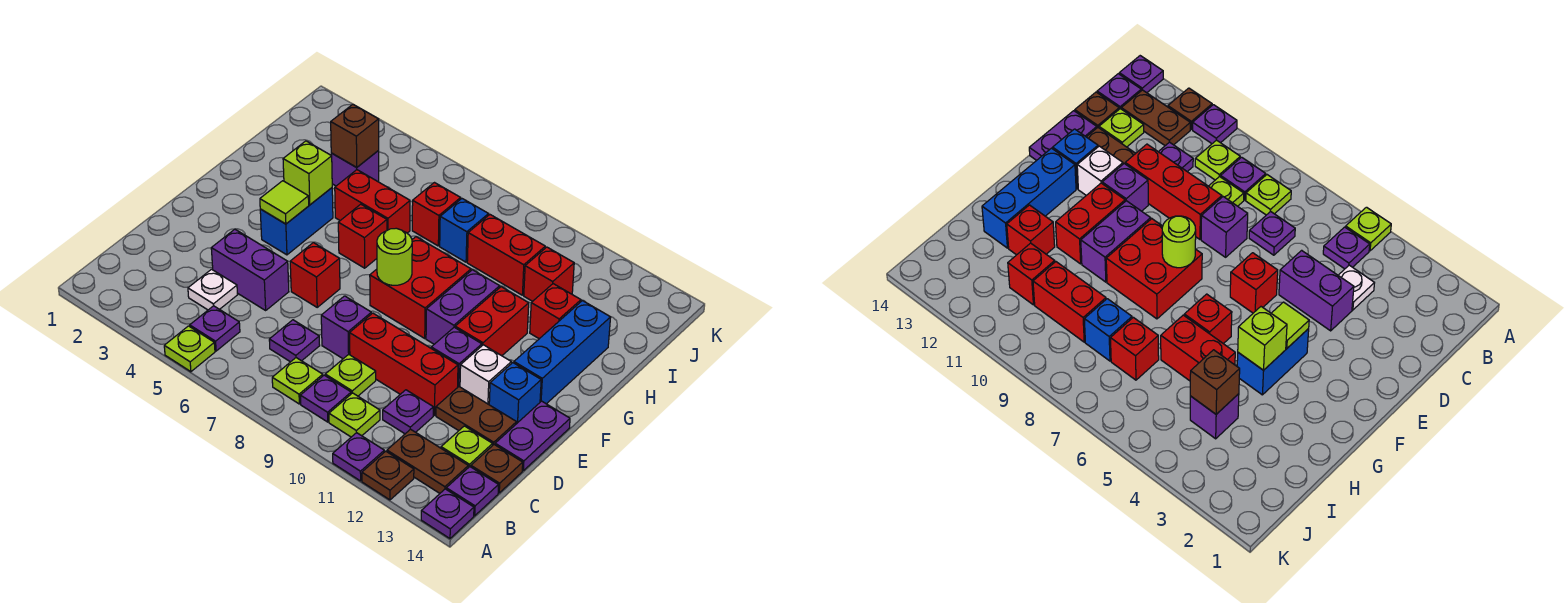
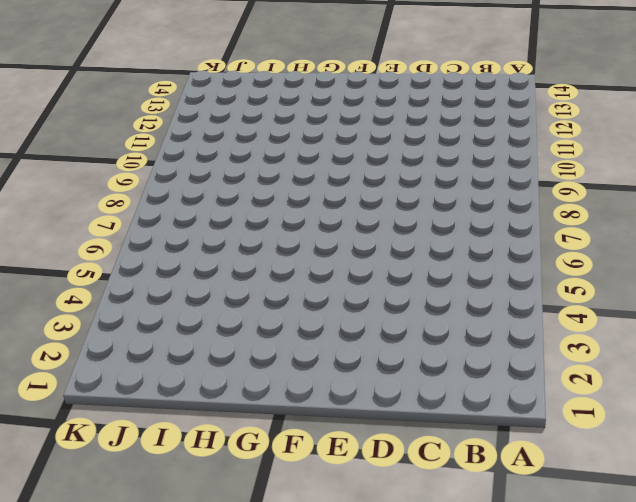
none -> lime 1x1 plate [164,326,215,372]
none -> purple 1x1 plate [333,433,384,481]
none -> brown 1x1 plate [362,451,414,500]
none -> purple 1x1 plate [421,489,474,538]

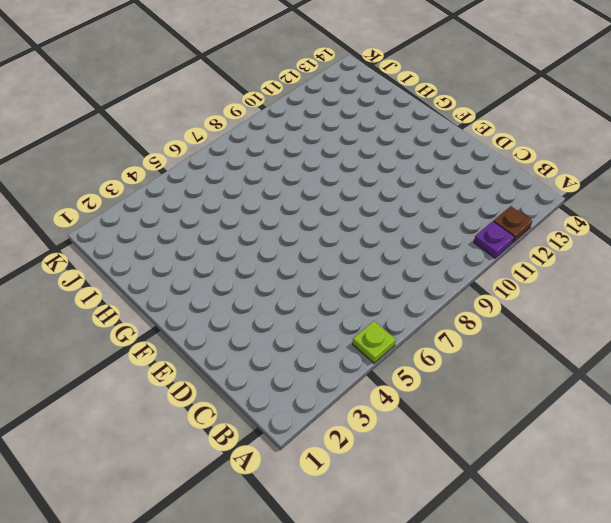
none -> purple 1x1 plate [421,489,474,538]
none -> purple 1x1 plate [190,306,240,351]
none -> lime 1x1 plate [272,358,323,404]
none -> purple 1x1 plate [300,375,351,422]

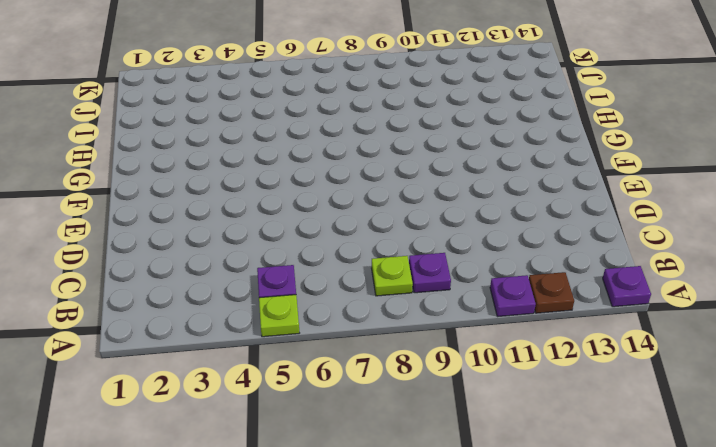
none -> lime 1x1 plate [329,393,380,437]
none -> brown 1x2 plate [387,429,468,493]
none -> purple 1x1 plate [446,467,498,516]
none -> white 1x1 plate [188,269,238,310]

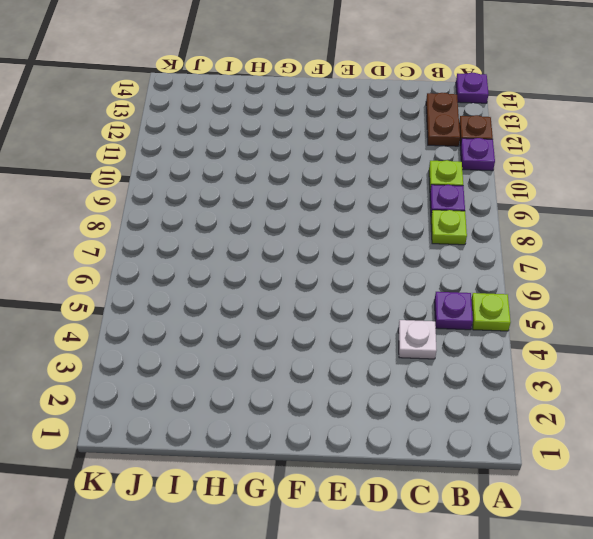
none -> purple 1x1 plate [446,467,498,516]
none -> purple 1x1 plate [269,320,320,362]
none -> lime 1x1 plate [325,354,376,396]
none -> purple 1x1 plate [383,390,433,434]

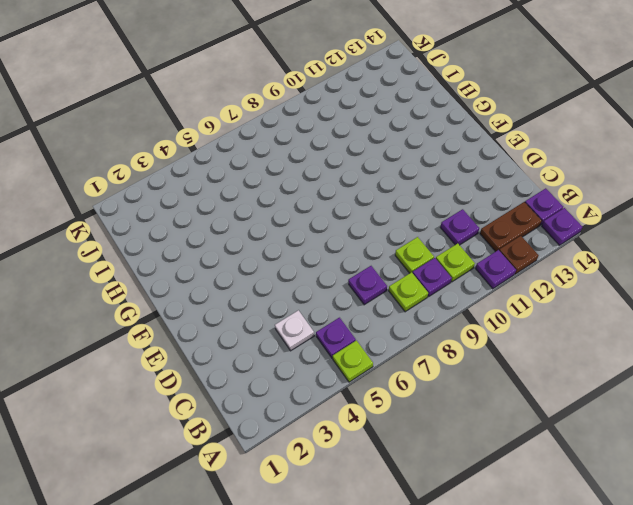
none -> lime 1x1 plate [441,426,493,468]
none -> brown 1x1 plate [471,445,523,493]
none -> purple 1x2 brick [211,229,289,310]
none -> purple 1x1 brick [321,296,371,359]

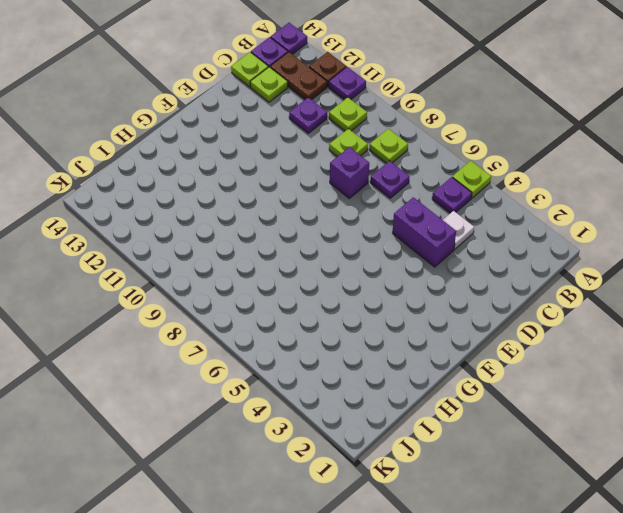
lime 1x1 plate [231,52,268,87] -> brown 1x1 plate [471,445,523,493]
none -> purple 1x1 plate [300,375,351,422]
none -> red 1x3 brick [350,313,458,415]
none -> brown 1x2 plate [436,387,517,445]
none -> purple 1x2 plate [495,401,570,471]

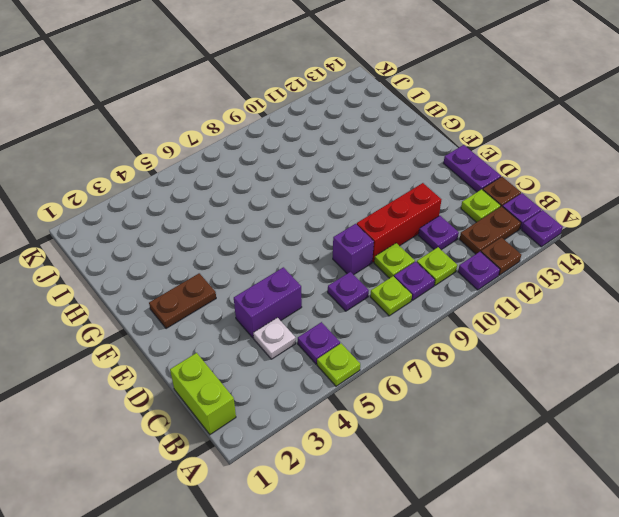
lime 1x2 brick [170,353,236,434] -> none
brown 1x2 plate [149,273,216,329] -> brown 1x2 plate moved to [436,387,517,445]
none -> red 1x1 brick [290,243,340,307]
none -> purple 1x1 brick [431,327,482,388]
none -> white 1x1 brick [460,345,511,404]
none -> blue 1x1 brick [489,363,541,424]

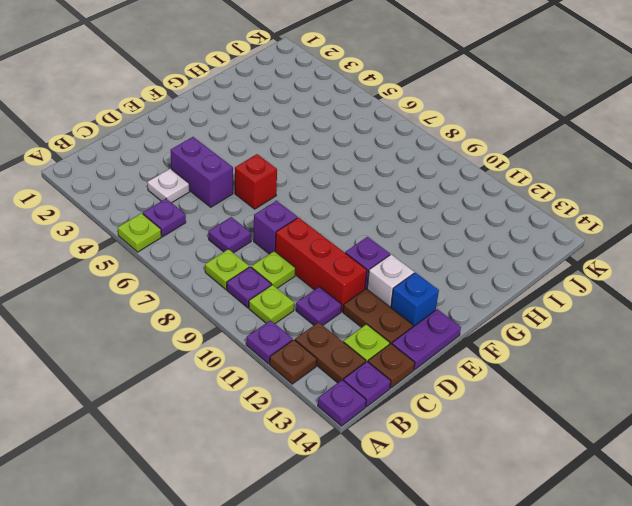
none -> blue 1x2 brick [260,188,333,255]
none -> red 2x2 brick [370,237,471,338]
none -> purple 1x2 brick [426,270,500,344]
none -> red 1x2 brick [455,287,529,356]

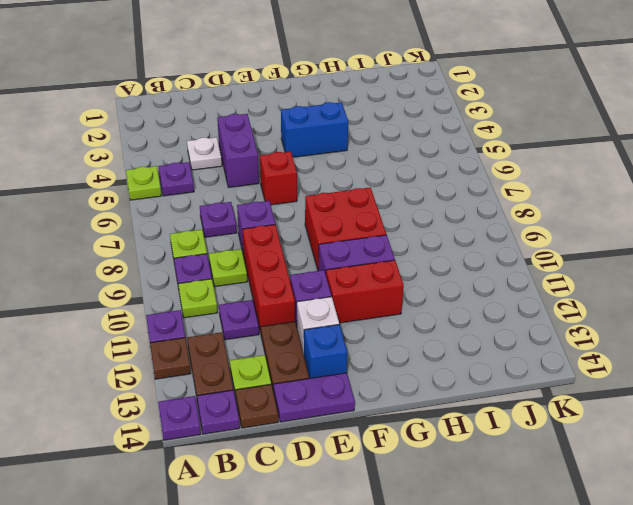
none -> blue 1x3 brick [514,301,611,404]
none -> red 1x1 brick [338,204,387,268]
none -> red 1x2 brick [335,170,410,233]
none -> red 1x1 brick [530,284,581,339]

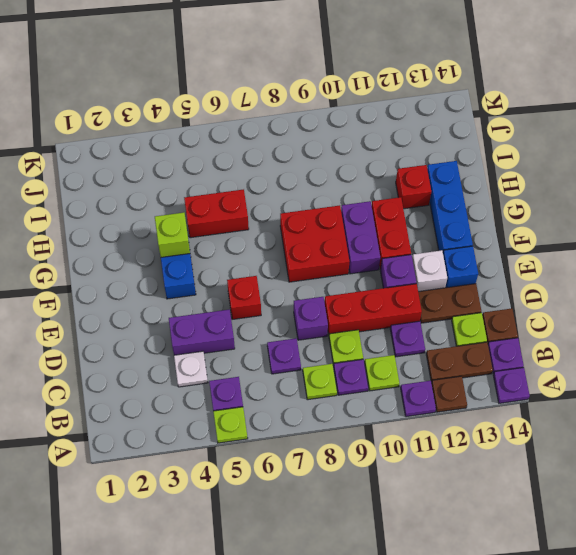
none -> purple 1x2 plate [495,401,570,471]
none -> red 1x1 brick [338,204,387,268]
none -> purple 1x1 brick [331,151,379,186]
none -> red 1x1 brick [412,183,461,246]

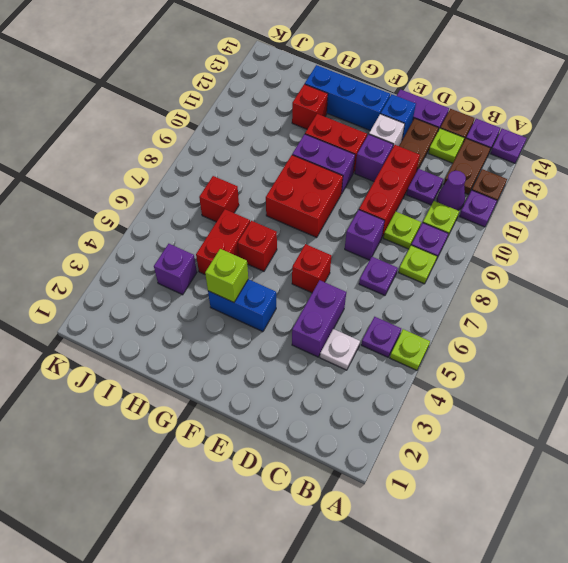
purple 1x1 cone [437,171,466,211] -> none
none -> blue 1x1 brick [440,199,489,262]
none -> red 1x2 brick [467,215,545,295]
none -> red 1x1 brick [524,247,574,301]
none -> lime 1x1 tile [260,181,309,224]

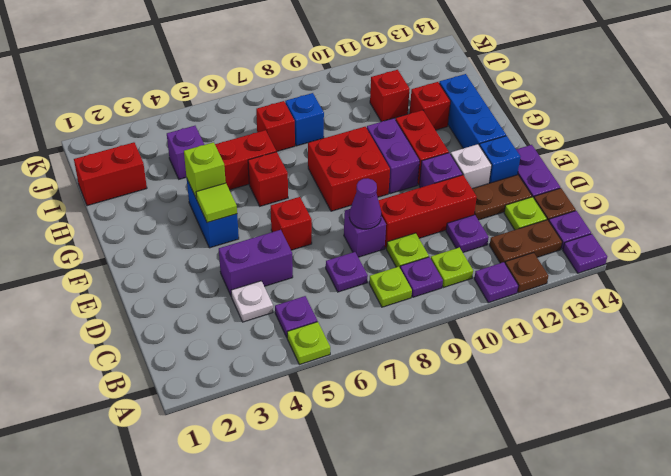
purple 1x1 cone [350,178,381,229] -> none
red 1x2 brick [74,142,147,206] -> red 1x2 brick moved to [467,215,545,295]
none -> lime 1x1 round brick [377,228,412,285]
none -> brown 1x1 brick [331,105,379,167]

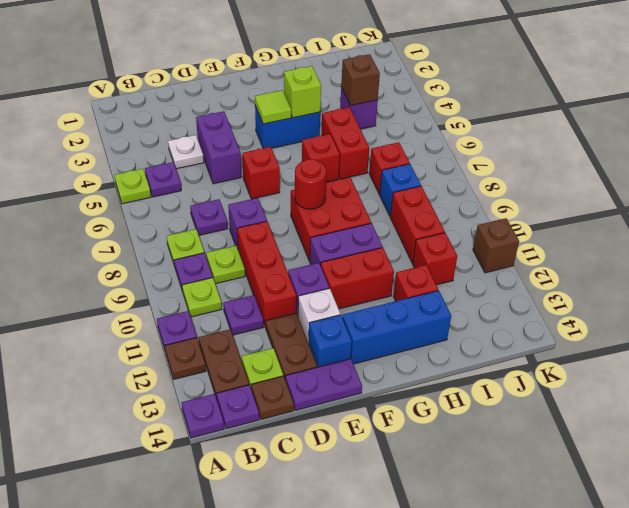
red 1x1 round brick [295,159,327,209] -> lime 1x1 round brick [377,228,412,285]
brown 1x1 brick [473,218,519,273] -> none

